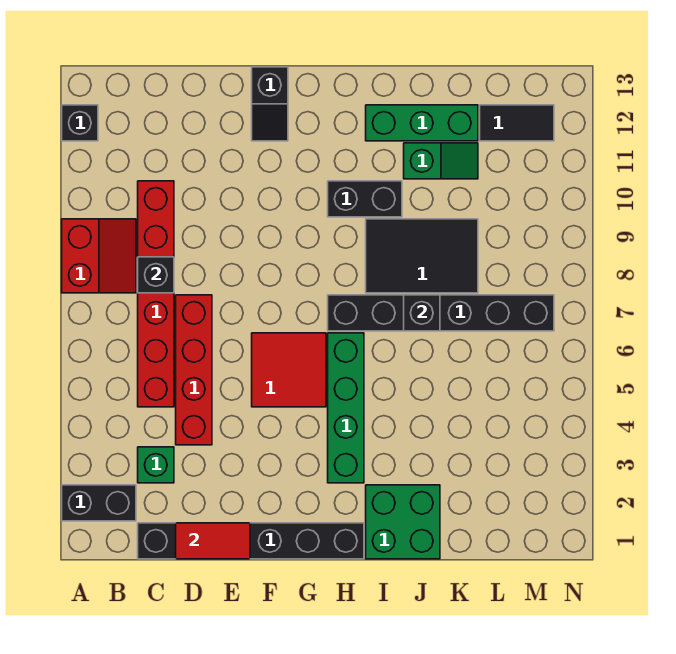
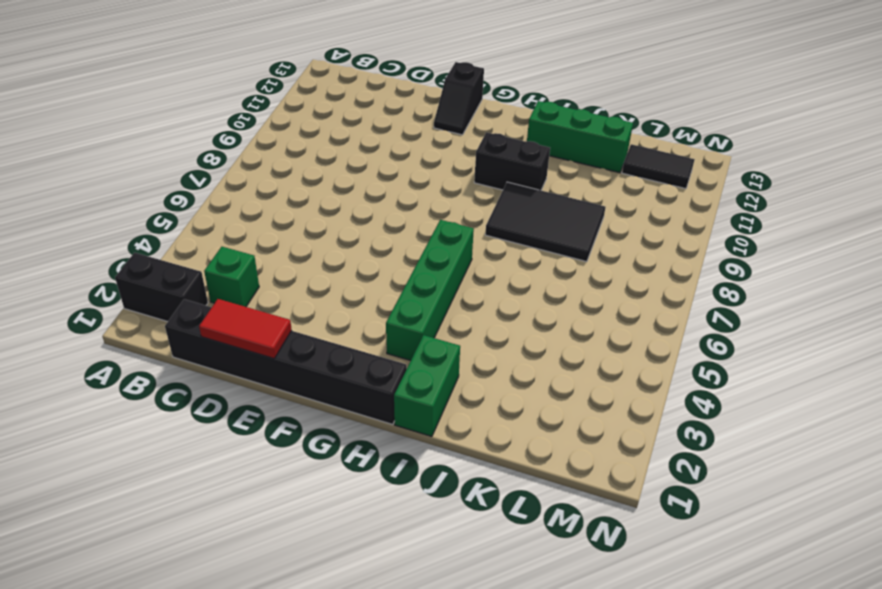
green 1x2 brick [394,335,460,437] -> green 2x2 brick [366,485,440,559]
none -> red 2x2 slope [62,219,136,293]
none -> black 1x1 brick [62,105,98,141]
none -> red 1x6 brick [138,181,174,407]

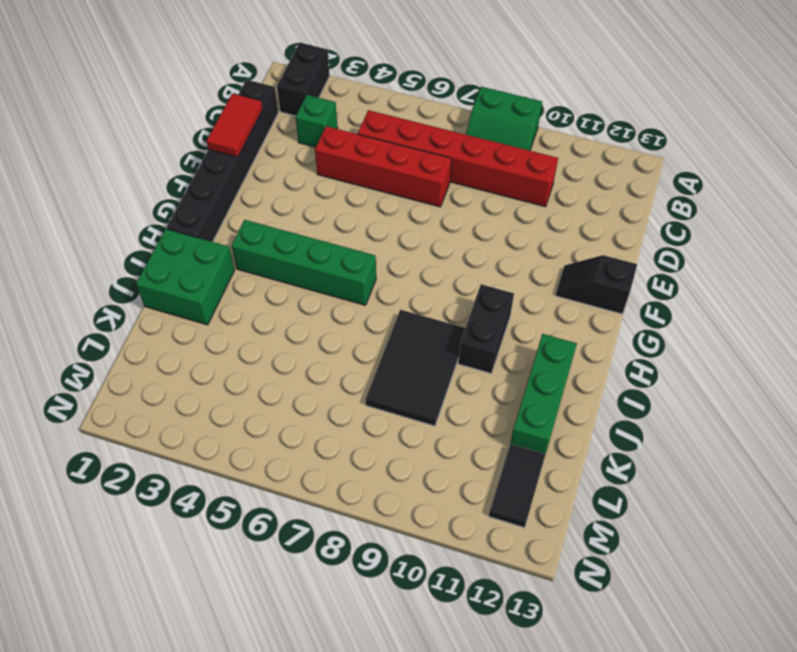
green 2x2 slope [466,87,542,151] -> red 2x2 slope [62,219,136,293]
none -> black 1x1 brick [62,105,98,141]
none -> red 2x2 tile [252,333,326,407]
none -> black 1x6 brick [328,295,554,331]

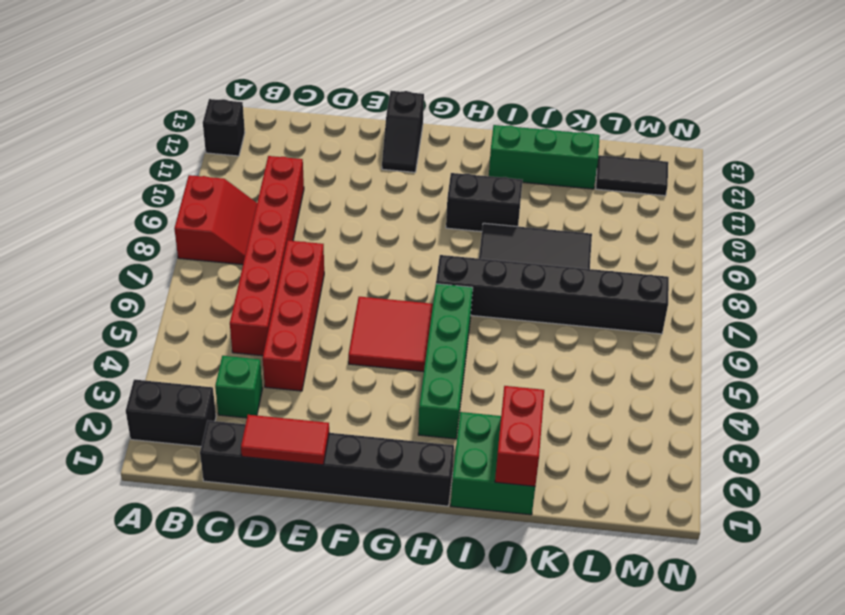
red 1x2 brick [495,386,544,486] -> none
none -> green 1x2 slope [404,143,478,179]
none -> black 1x1 brick [138,257,174,293]
none -> black 1x1 brick [404,295,440,331]

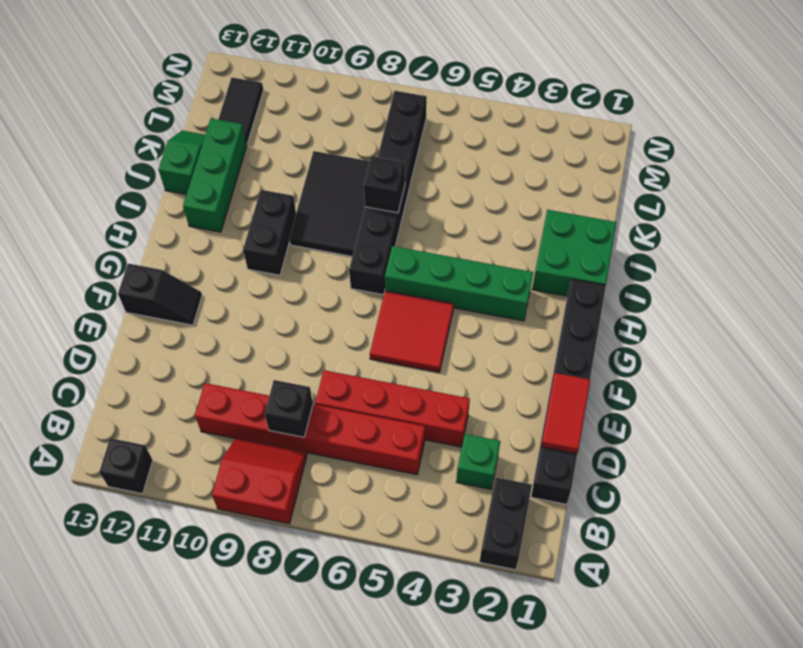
green 1x2 slope [159,131,205,194] -> green 1x2 slope moved to [404,143,478,179]

